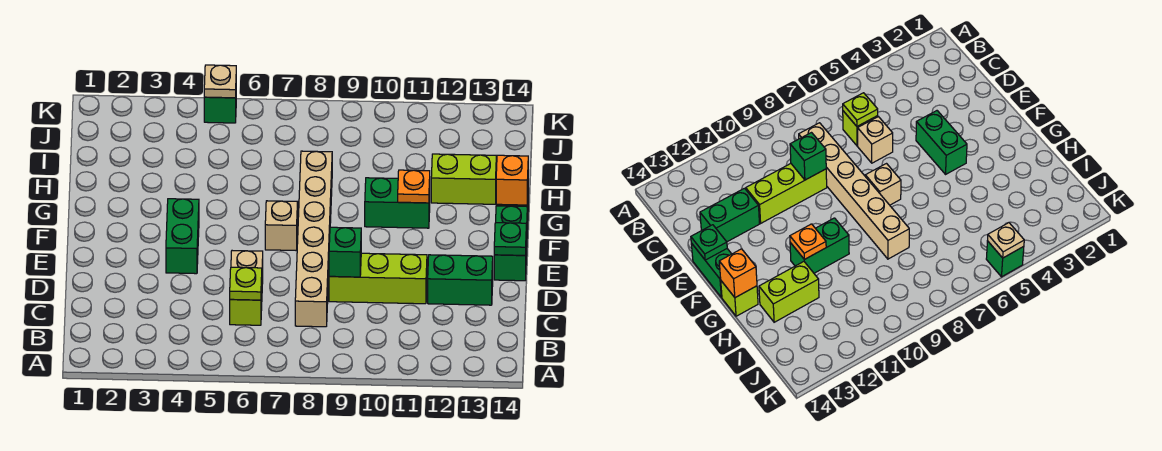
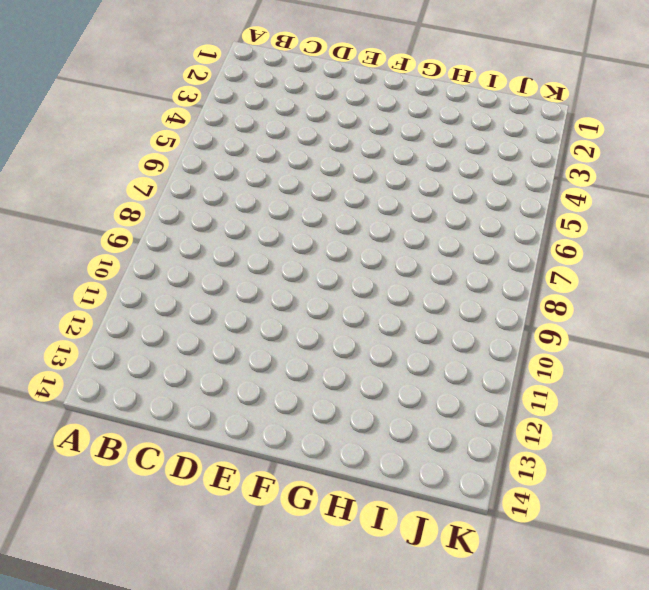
none -> lime 1x1 brick [230,285,262,325]
none -> tan 1x6 brick [295,151,332,327]
none -> tan 1x1 brick [231,251,263,284]

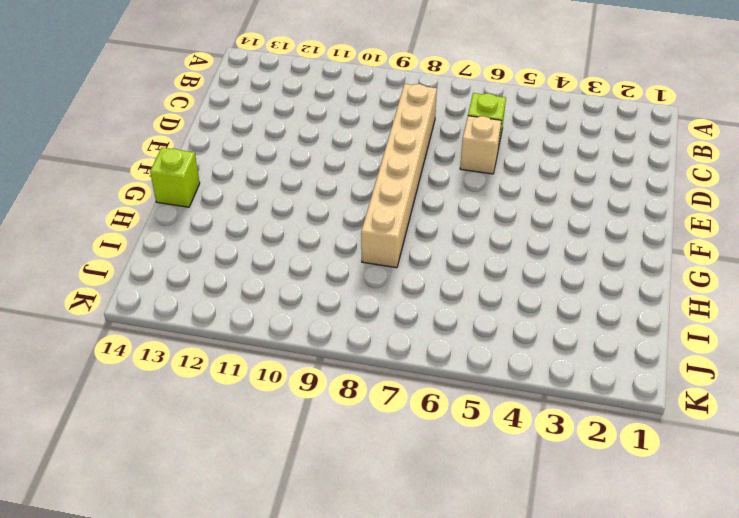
none -> lime 1x3 brick [329,253,427,304]
none -> green 1x2 brick [428,255,493,305]
none -> green 1x2 brick [166,199,199,274]

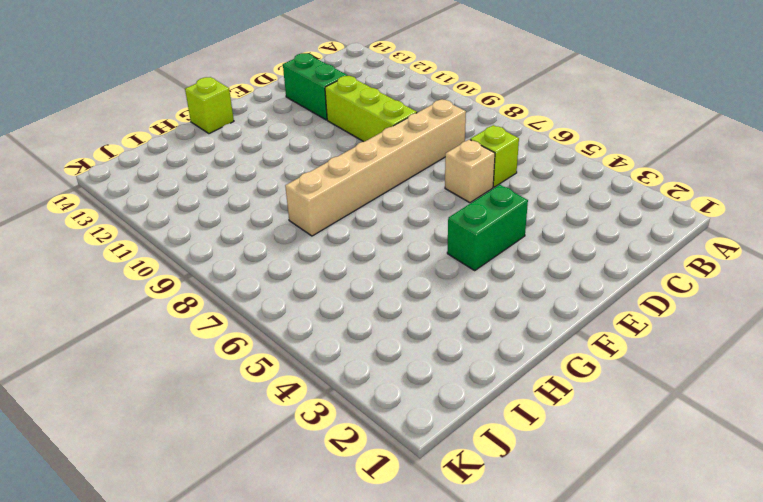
none -> green 1x2 brick [494,206,527,281]
none -> tan 1x1 brick [265,201,298,250]
none -> green 1x2 brick [365,178,430,228]

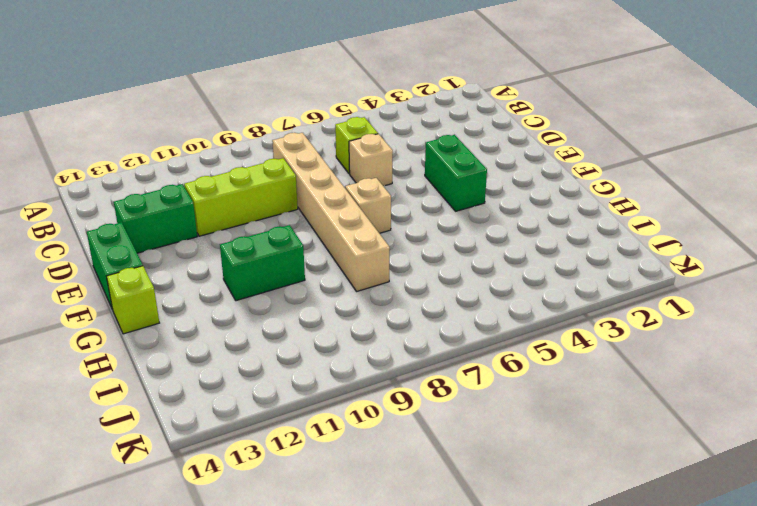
none -> lime 1x2 brick [431,154,496,204]
none -> green 1x1 brick [204,97,236,123]
none -> lime 1x1 plate [230,267,262,300]

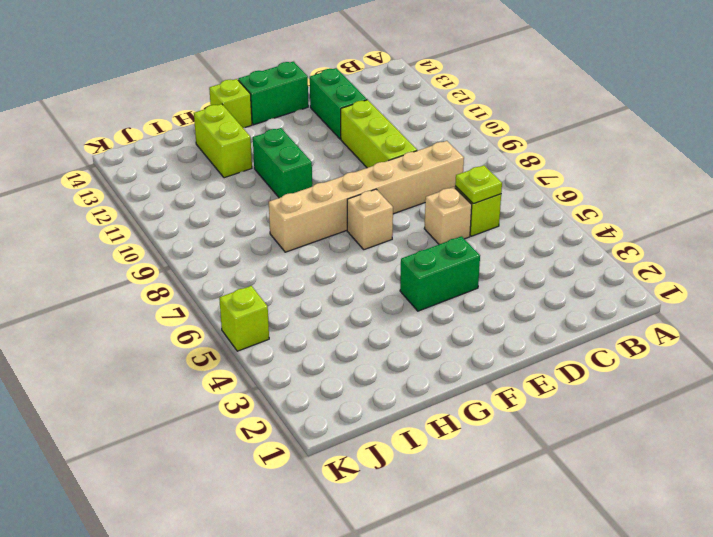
lime 1x1 brick [219,286,269,351] -> green 1x1 brick [204,97,236,123]
none -> green 1x1 brick [329,227,361,277]
none -> green 1x1 plate [494,223,526,255]
none -> orange 1x1 plate [398,170,430,203]

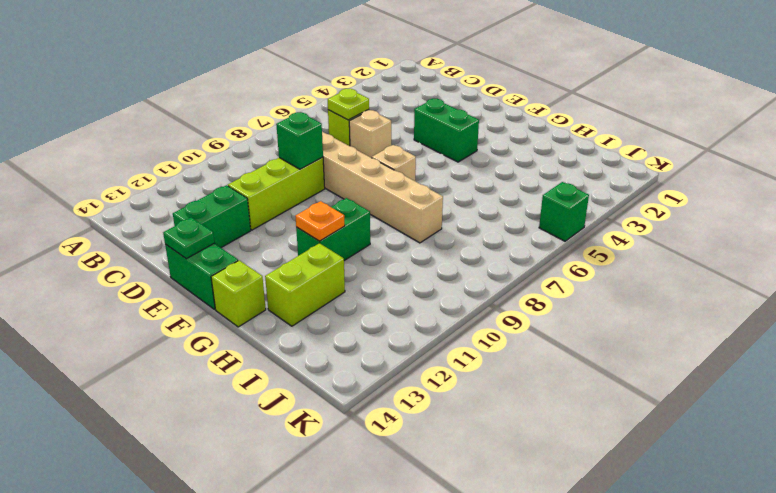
none -> orange 1x1 brick [496,155,528,205]
none -> tan 1x1 plate [204,65,236,98]

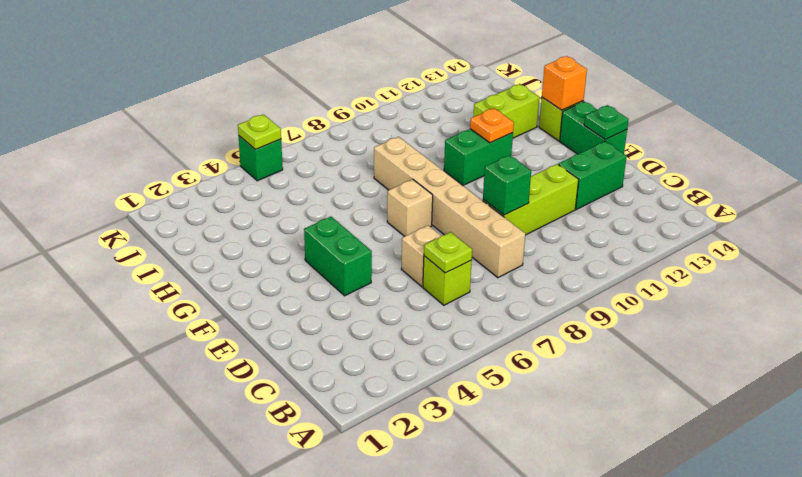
lime 1x1 plate [238,115,281,150] -> tan 1x1 plate [204,65,236,98]

